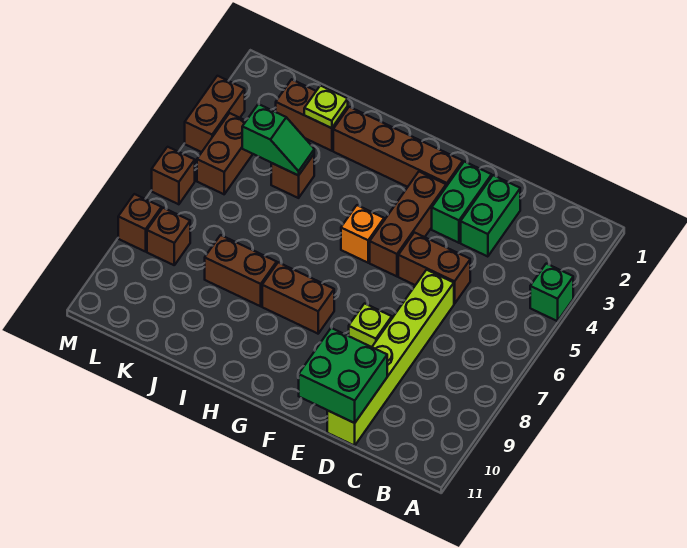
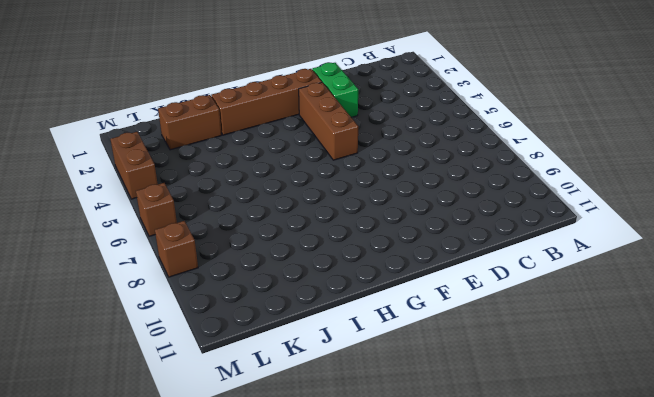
none -> green 1x1 brick [530,264,573,321]
none -> green 1x2 brick [461,175,520,257]
none -> brown 1x2 brick [398,232,470,304]

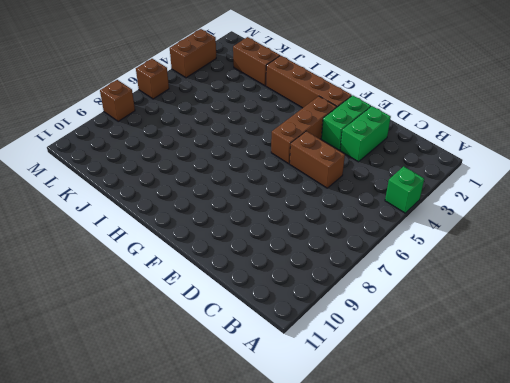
none -> lime 1x6 brick [327,270,454,446]
none -> lime 1x1 brick [349,303,392,347]
none -> orange 1x1 brick [341,205,384,263]

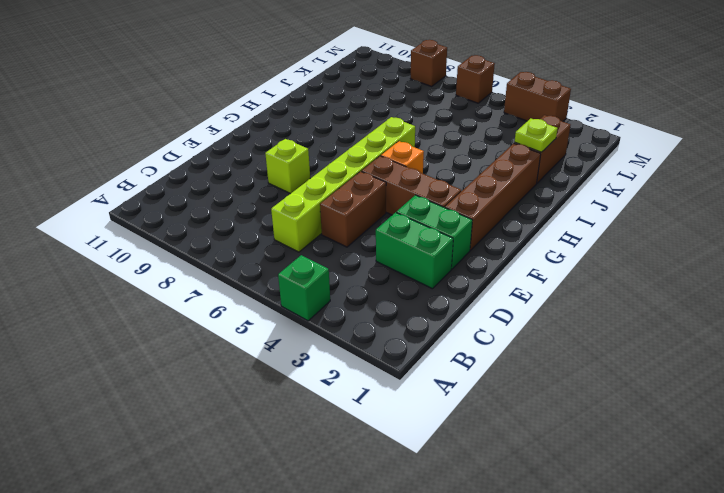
lime 1x6 brick [271,117,415,252] -> lime 1x6 brick turned to [327,270,454,446]
none -> brown 1x2 brick [262,262,334,334]
none -> brown 1x2 brick [205,235,277,306]
none -> brown 1x1 brick [271,154,314,198]

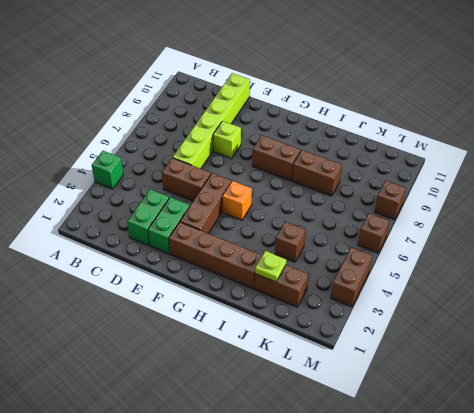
none -> brown 1x2 brick [197,113,253,194]
none -> brown 1x1 brick [147,208,190,265]
none -> green 2x2 brick [299,328,387,423]

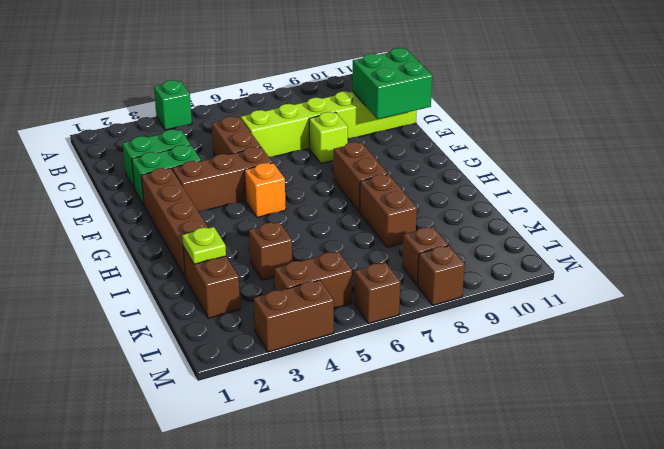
none -> green 1x2 slope [242,104,314,176]

